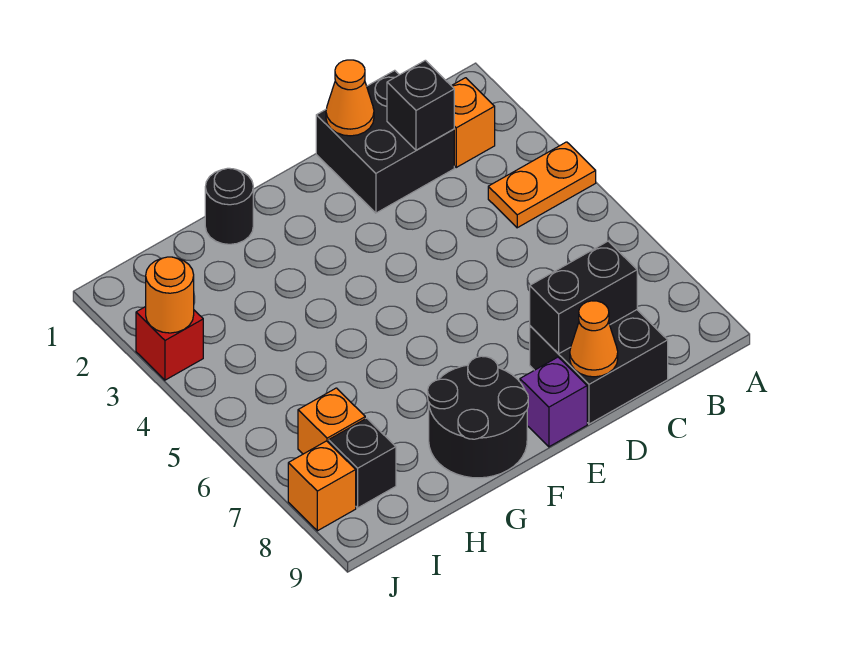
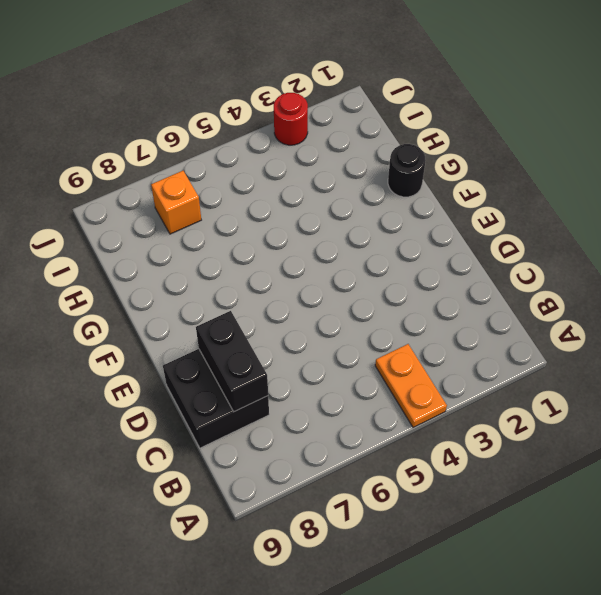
red 1x1 round brick [274,93,308,145] -> red 1x1 brick [136,307,203,380]
none -> orange 1x1 brick [452,78,495,167]
none -> black 2x2 brick [316,70,454,213]
none -> purple 1x1 brick [520,357,587,447]

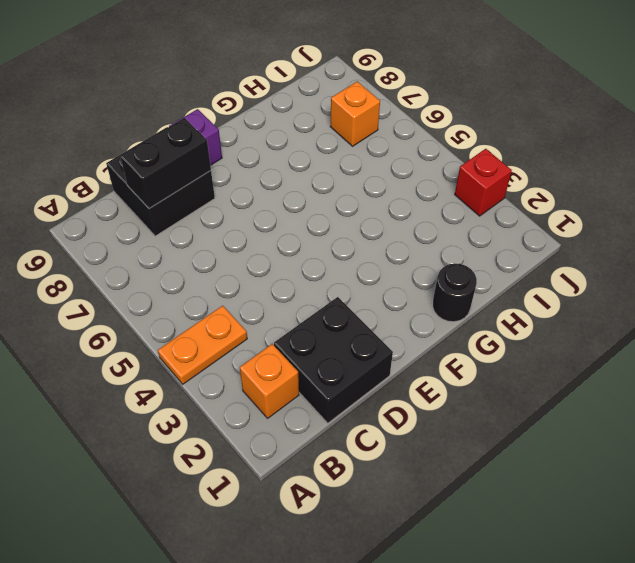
none -> black 2x2 round brick [428,356,528,478]
none -> black 1x1 brick [329,418,396,508]
none -> orange 1x1 brick [288,441,356,531]

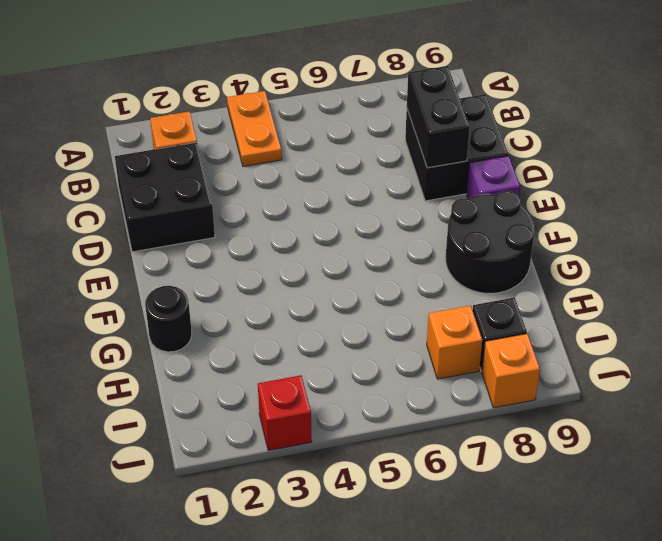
none -> black 1x1 brick [387,60,454,150]
none -> orange 1x1 cone [326,60,374,136]
none -> orange 1x1 cone [570,301,618,377]

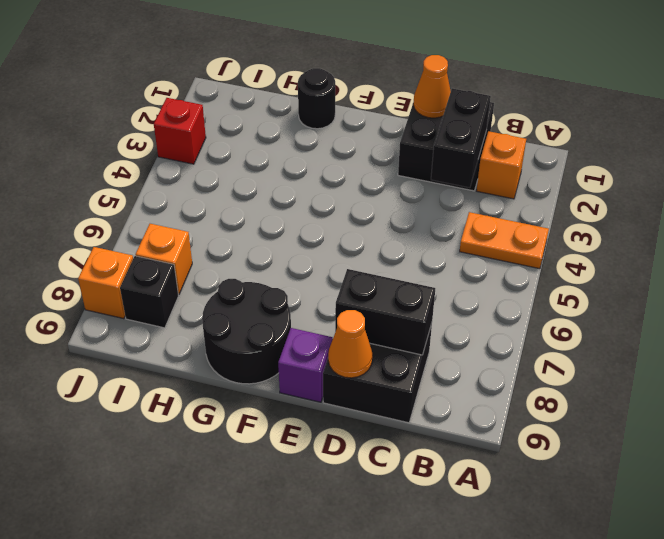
black 1x2 brick [431,88,491,188] -> black 1x1 brick [387,60,454,150]
none -> orange 1x1 round brick [146,257,194,333]

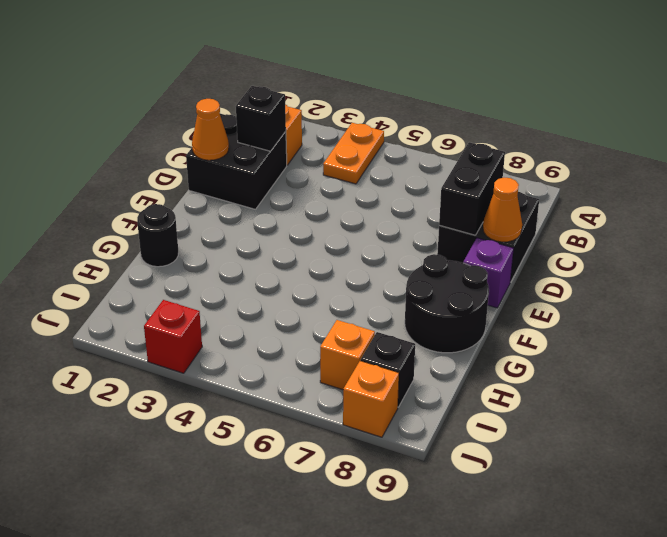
none -> orange 1x1 round brick [146,257,194,333]

